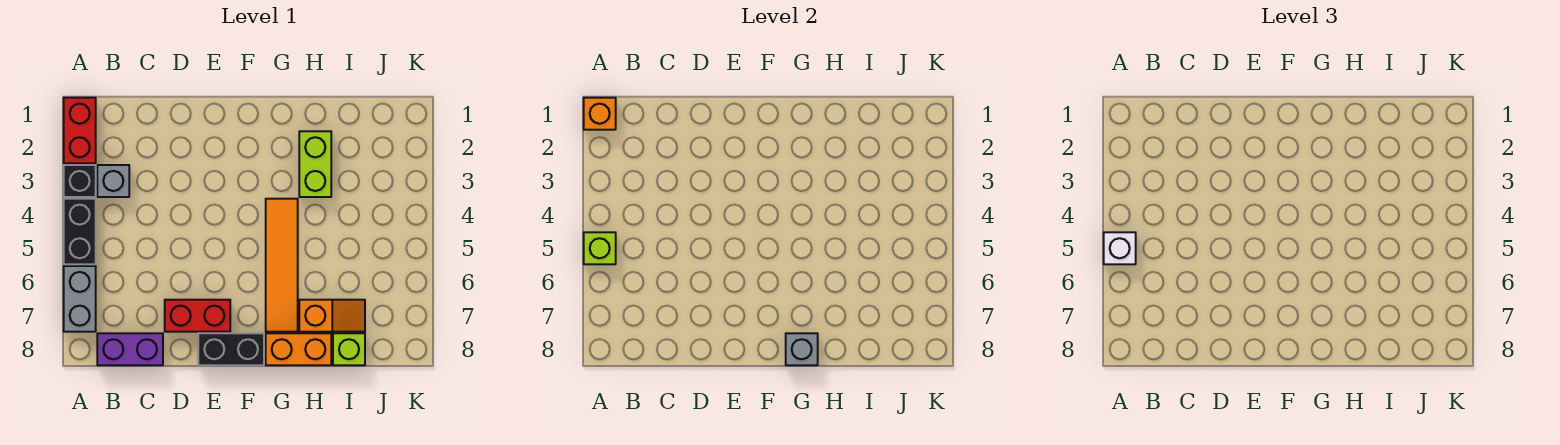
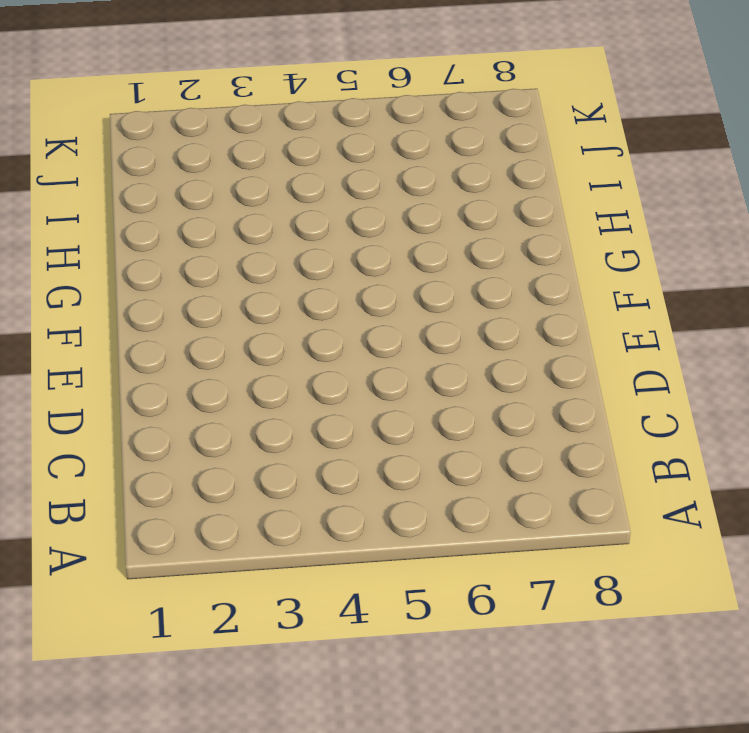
none -> red 1x2 brick [64,98,96,163]
none -> black 1x1 brick [64,165,96,197]
none -> black 1x2 brick [64,199,96,264]

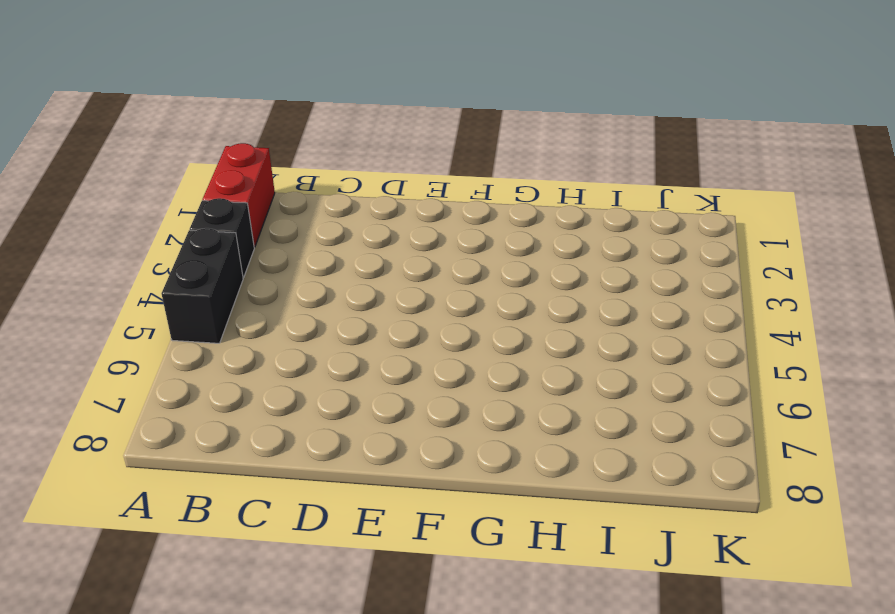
none -> grey 1x2 brick [64,266,96,332]
none -> grey 1x1 brick [97,165,129,197]
none -> purple 1x2 brick [97,333,163,365]

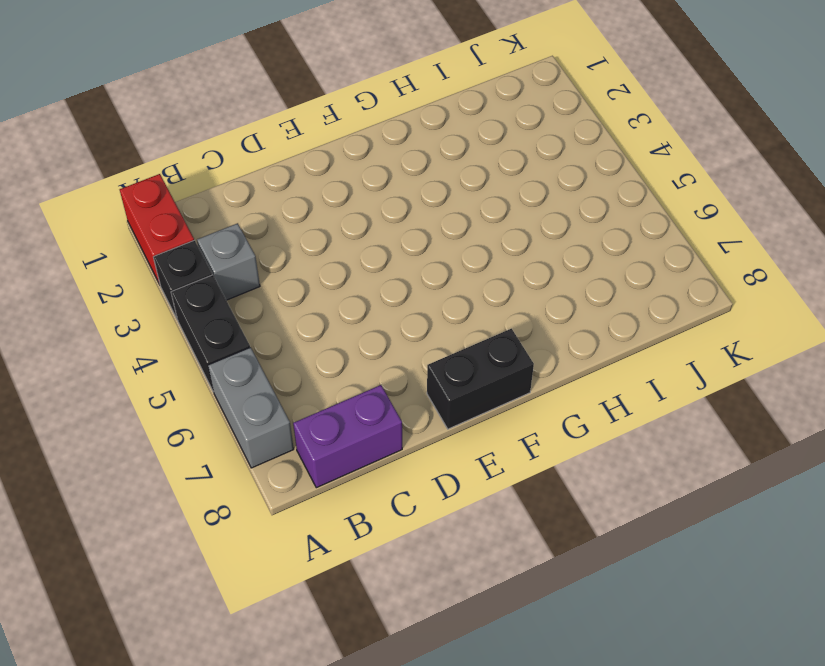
none -> red 1x2 brick [165,300,230,332]
none -> orange 1x4 tile [266,199,298,332]
none -> orange 1x2 brick [266,333,331,365]

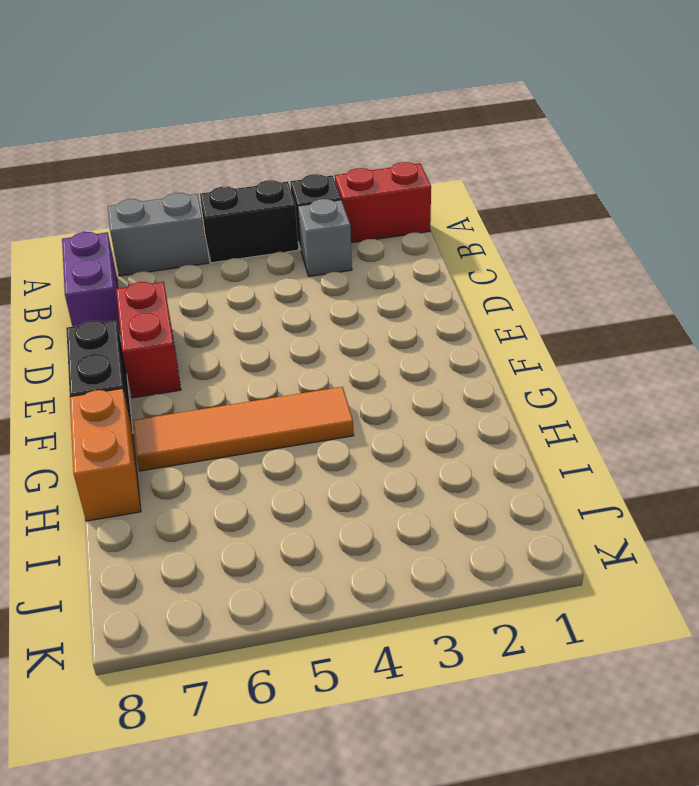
none -> lime 1x2 brick [299,131,331,197]
none -> orange 1x2 slope [299,300,365,332]
none -> lime 1x1 brick [333,333,365,365]

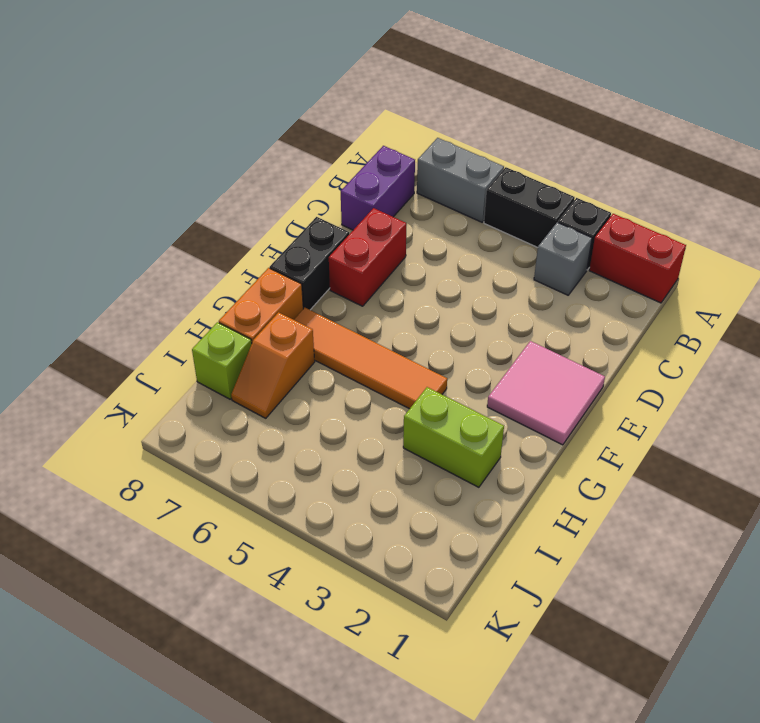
pink 2x2 tile [487,341,605,445] -> none
none -> orange 1x1 brick [584,98,616,130]
none -> lime 1x1 brick [584,232,616,264]
none -> grey 1x1 brick [786,333,818,365]

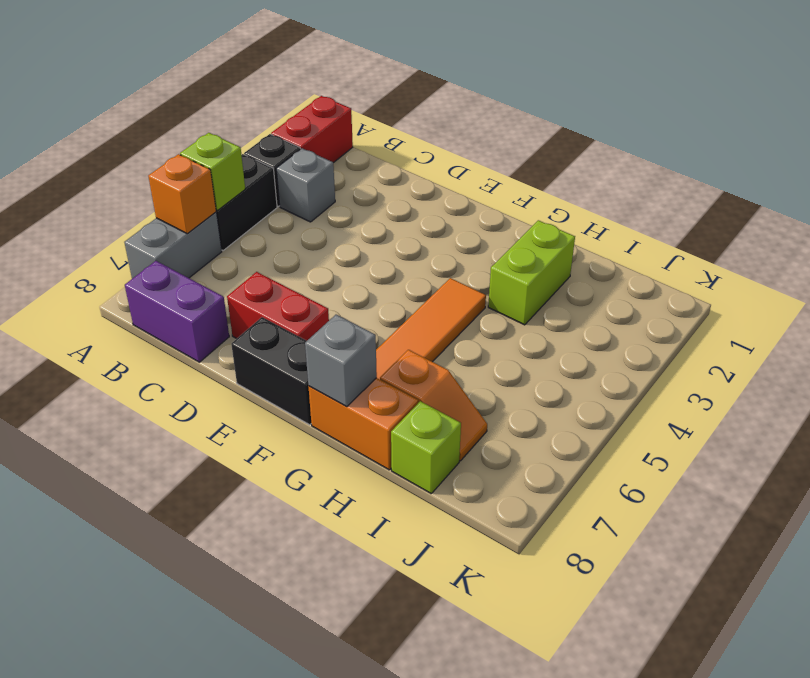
orange 1x1 brick [148,154,216,234] -> orange 1x1 brick moved to [584,98,616,130]
none -> white 1x1 brick [1104,232,1136,264]

